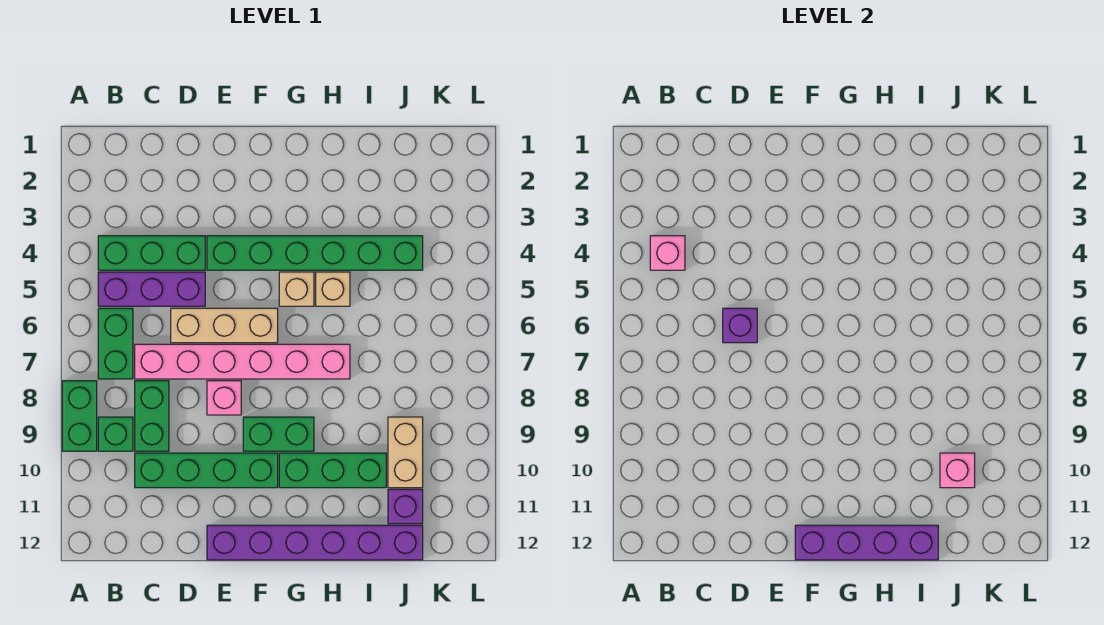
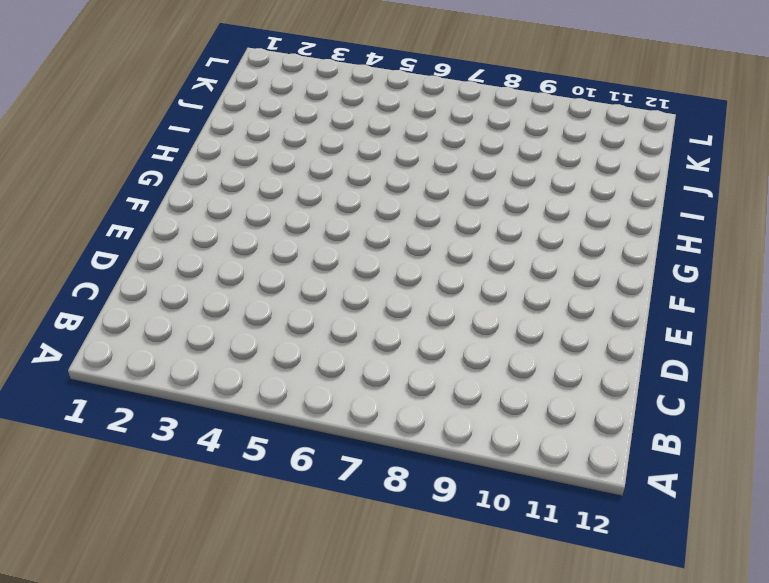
none -> green 1x2 brick [62,381,97,451]
none -> green 1x3 brick [98,236,205,270]
none -> purple 1x3 brick [98,272,205,306]

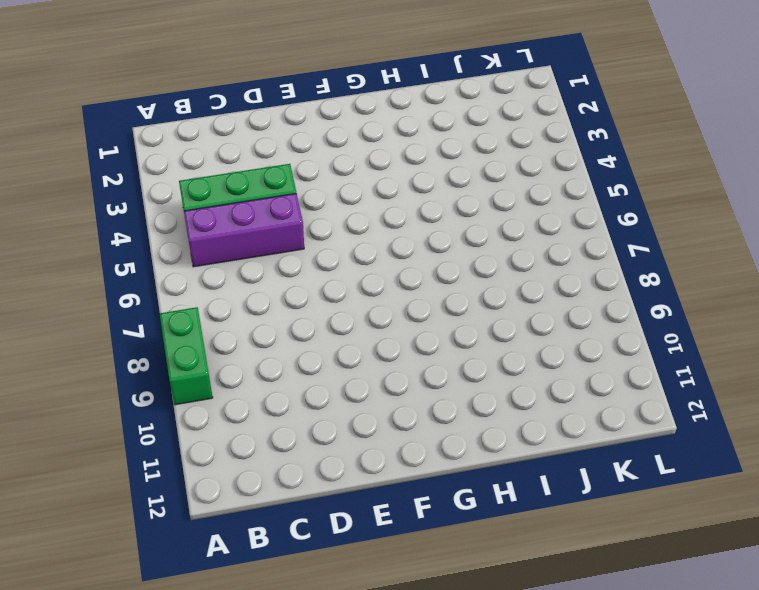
none -> green 1x2 brick [98,308,133,379]
none -> green 1x1 brick [98,417,133,451]
none -> pink 1x6 brick [135,344,350,379]

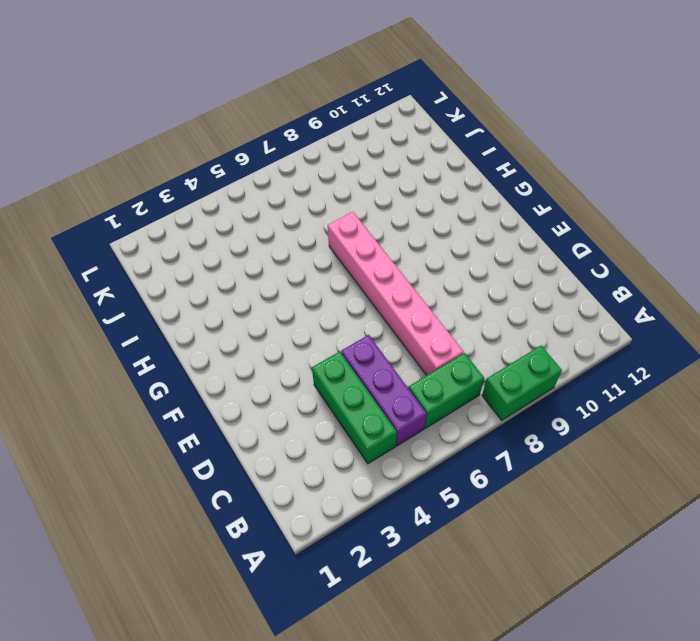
none -> green 1x1 brick [98,417,133,451]
none -> green 1x2 brick [135,381,169,451]
none -> green 1x4 brick [135,453,278,488]

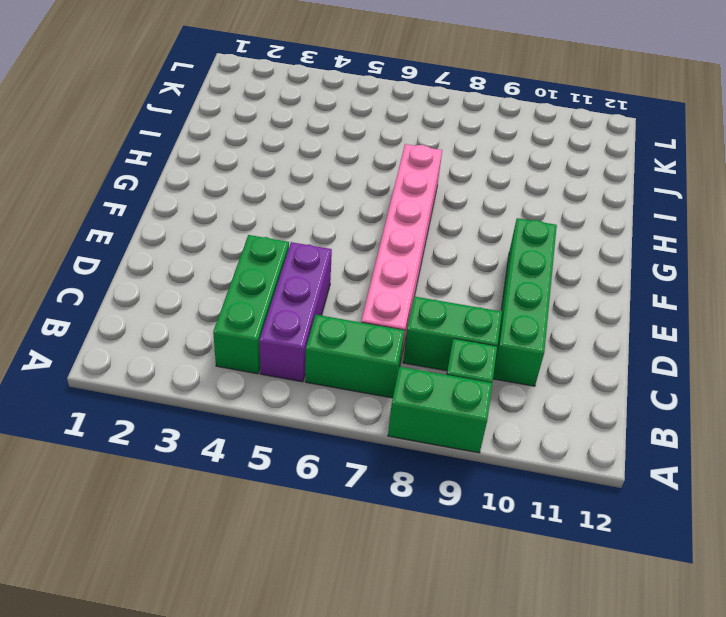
none -> tan 1x3 brick [171,308,278,343]
none -> green 1x6 brick [207,236,423,270]
none -> pink 1x1 brick [207,381,241,415]

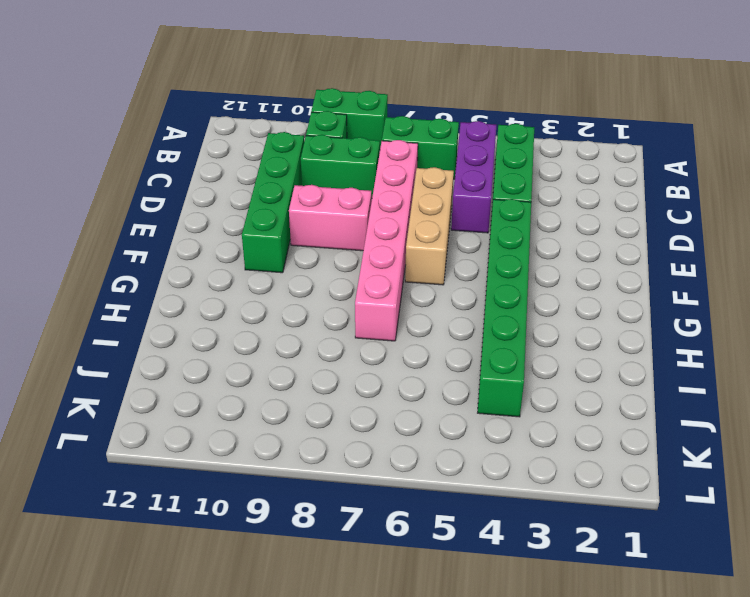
pink 1x2 brick [289,185,372,251] -> pink 1x1 brick [207,381,241,415]
none -> purple 1x6 brick [207,525,423,560]
none -> green 1x2 brick [243,417,314,451]
none -> tan 1x1 brick [279,272,314,306]

